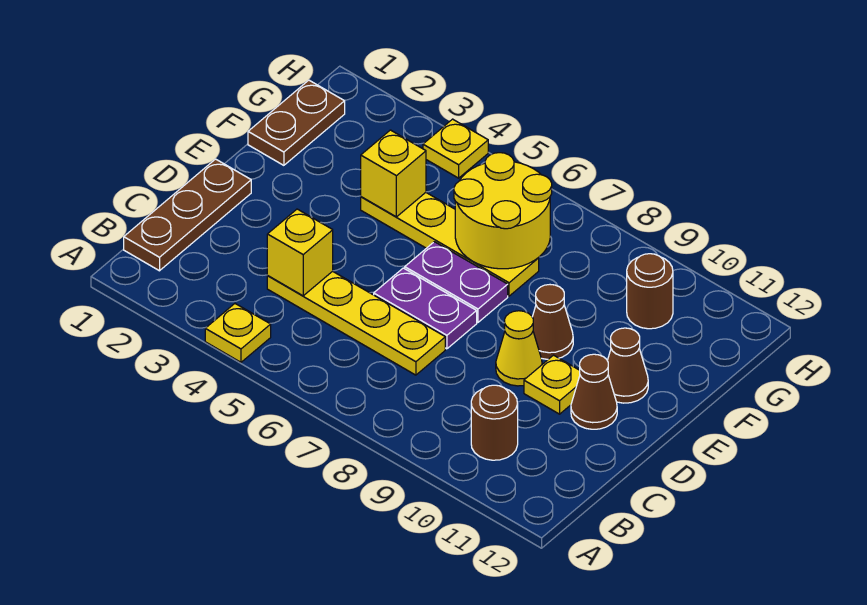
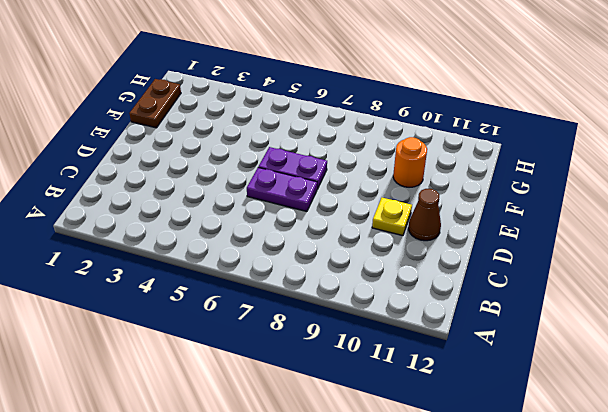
orange 1x1 round brick [393,137,427,187] -> none
none -> yellow 1x1 plate [205,304,271,362]
none -> brown 1x3 plate [124,159,251,271]
none -> brown 1x1 round brick [471,385,518,460]

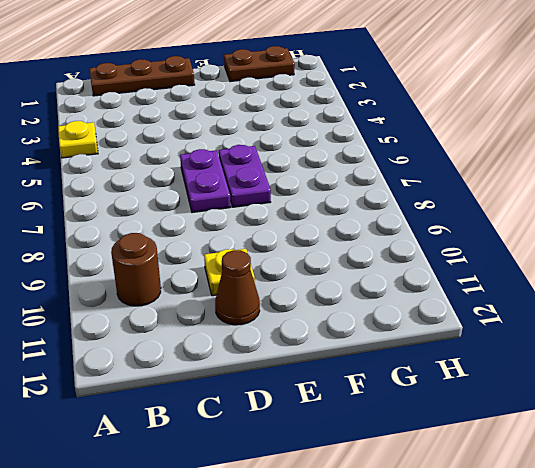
none -> yellow 1x4 plate [267,271,445,375]
none -> yellow 1x1 cone [496,311,542,386]
none -> brown 1x1 cone [532,285,573,359]

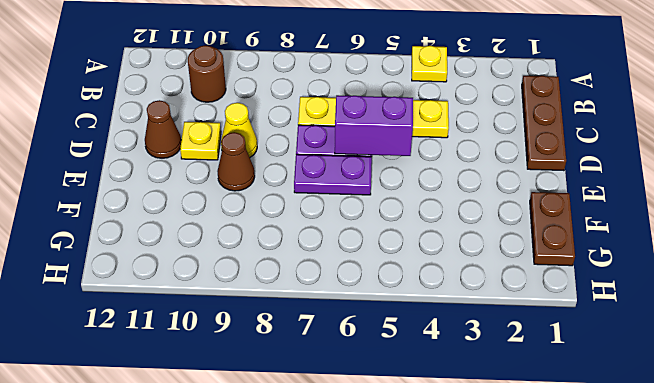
purple 1x2 brick [335,95,413,156] -> none
none -> brown 1x1 cone [607,328,648,403]
none -> yellow 1x4 plate [361,193,539,296]
none -> brown 1x1 round brick [627,254,673,329]

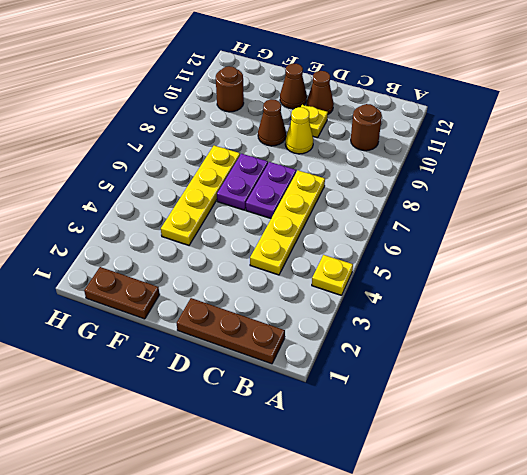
none -> yellow 1x1 plate [423,119,488,178]
none -> yellow 1x1 brick [267,209,333,296]
none -> yellow 1x1 brick [361,130,426,217]

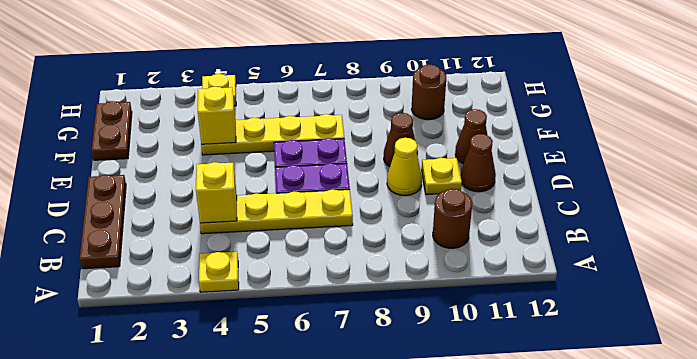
none -> yellow 2x2 round brick [454,153,552,269]

